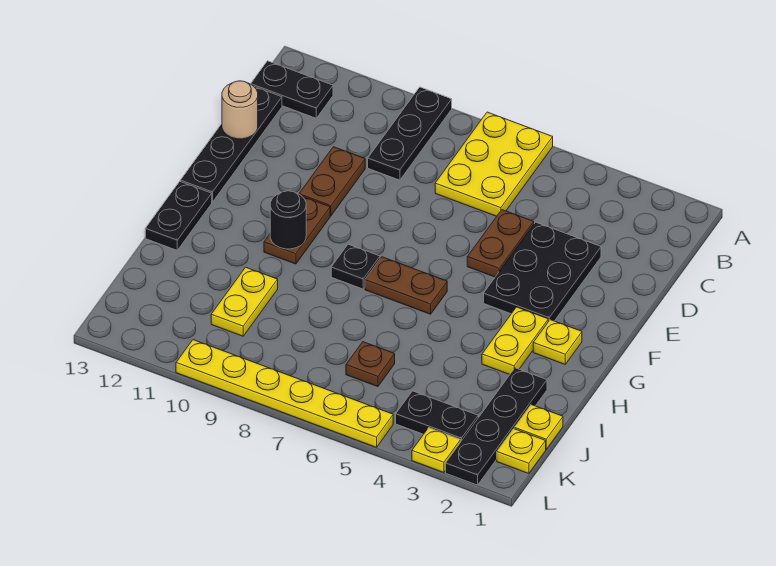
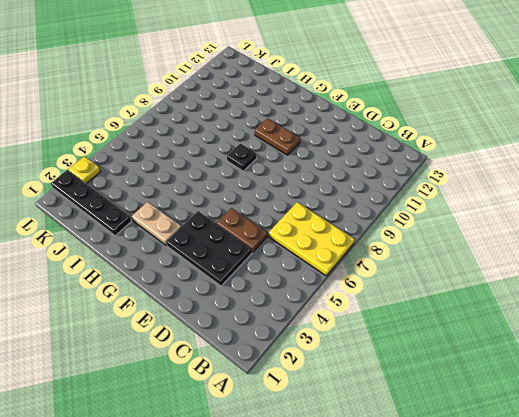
tan 1x2 plate [132,202,181,245] -> yellow 1x2 plate [482,307,548,375]
none -> black 1x3 plate [368,87,452,180]
none -> black 1x2 plate [251,61,333,118]
none -> black 1x4 plate [180,87,282,202]

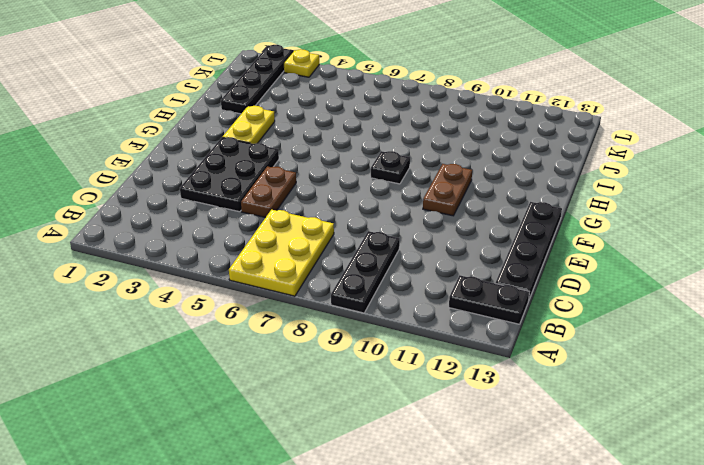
none -> brown 1x2 plate [299,147,365,216]
none -> yellow 1x1 plate [533,320,582,364]
none -> brown 1x2 plate [365,257,447,314]

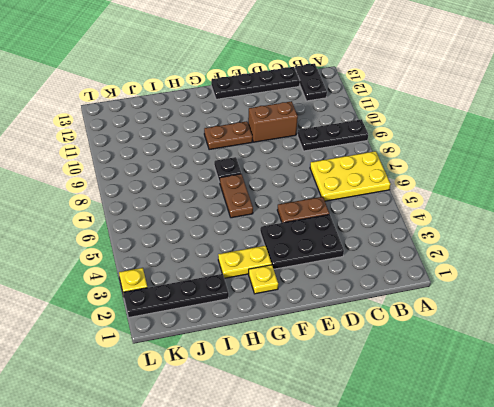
brown 1x2 brick [248,101,298,142] -> brown 1x2 plate [299,147,365,216]
none -> black 1x2 plate [145,182,212,250]
none -> yellow 1x2 plate [211,267,278,336]
none -> yellow 1x1 plate [514,405,563,449]

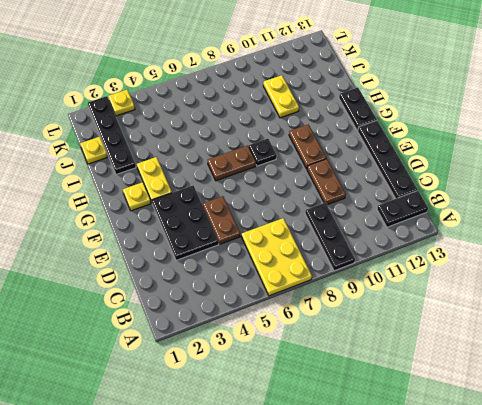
none -> brown 1x1 plate [346,342,395,387]
none -> yellow 1x1 plate [497,429,546,474]
none -> black 1x2 plate [396,391,478,441]

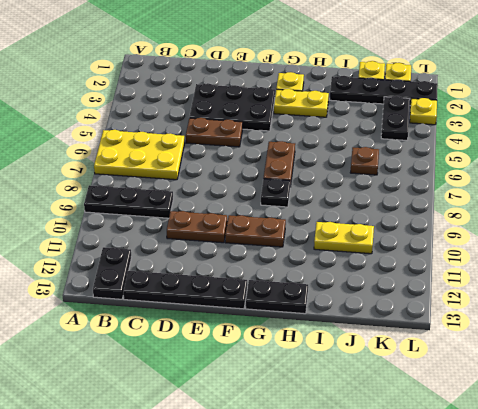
none -> yellow 1x6 plate [176,340,393,447]
none -> tan 1x1 round brick [222,81,258,139]
none -> black 1x1 round brick [270,191,306,249]

